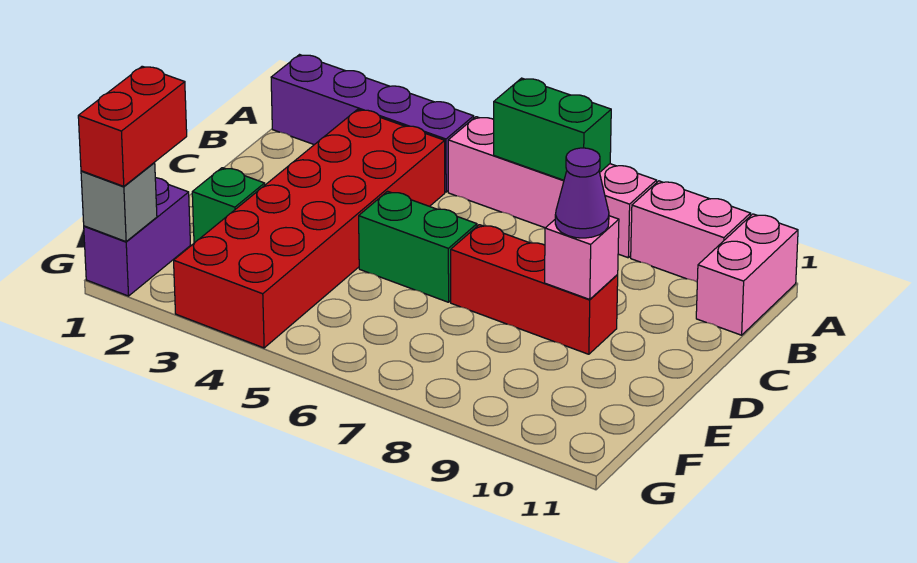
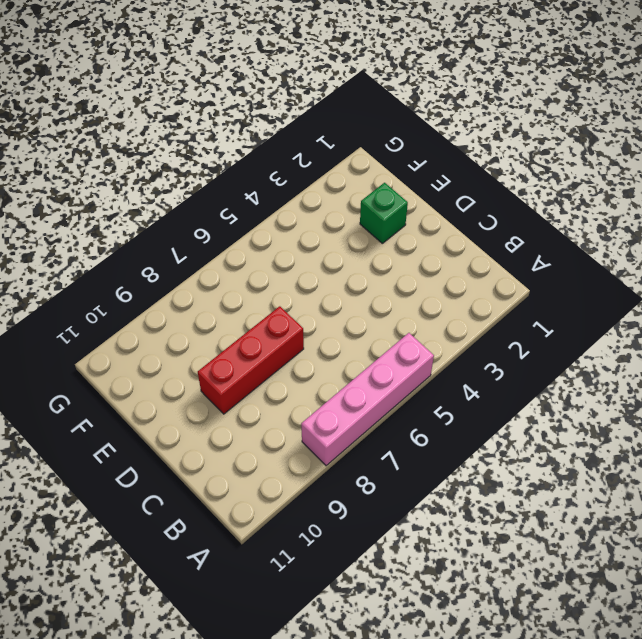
none -> purple 1x4 brick [271,55,474,192]
none -> pink 1x2 brick [631,181,751,282]
none -> pink 1x2 brick [696,214,798,335]

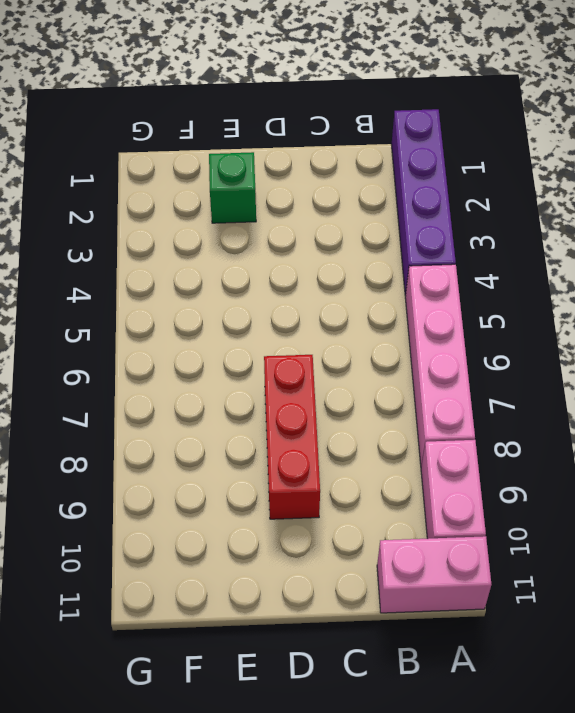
none -> red 2x6 brick [174,109,445,348]
none -> green 1x2 brick [359,191,477,302]
none -> purple 1x2 brick [84,178,190,296]

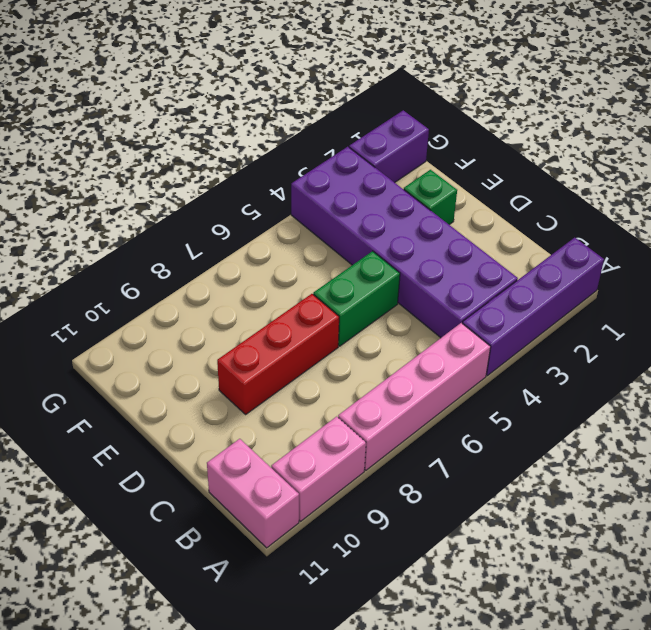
purple 2x6 brick [291,147,518,338] -> red 2x6 brick [174,109,445,348]
purple 1x2 brick [349,110,429,183] -> purple 1x2 brick turned to [84,178,190,296]
none -> green 1x2 brick [494,78,611,180]
none -> pink 1x1 brick [545,216,619,299]
none -> grey 1x1 brick [81,163,157,242]

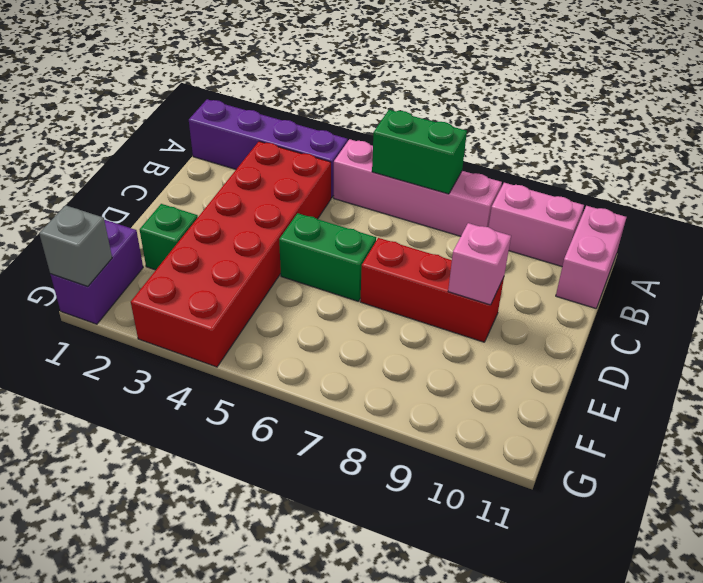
none -> purple 1x1 cone [555,148,609,238]
none -> red 1x2 brick [78,66,187,186]

